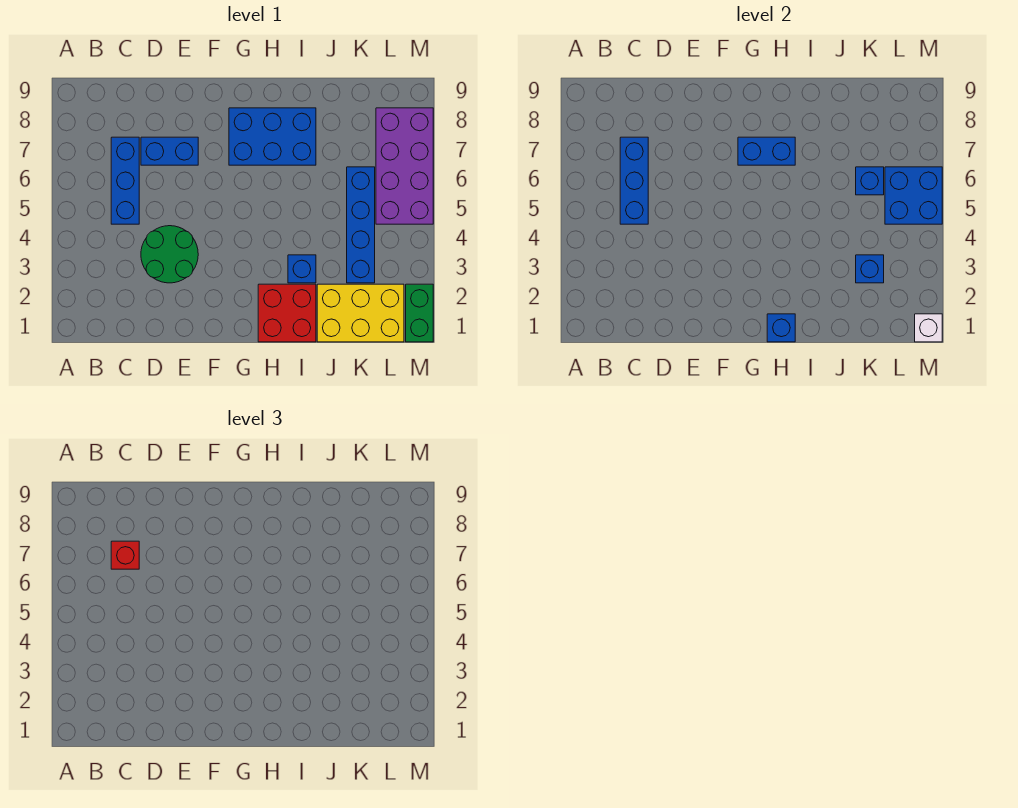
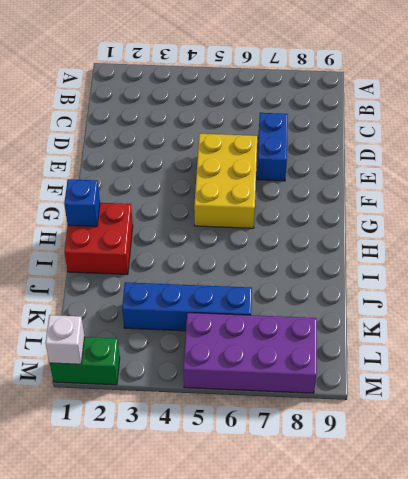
yellow 2x3 brick [194,134,257,228] -> yellow 2x3 brick moved to [317,284,404,342]
none -> blue 1x3 brick [111,137,139,224]
none -> green 2x2 round brick [141,226,198,283]
none -> blue 2x3 brick [229,108,316,165]

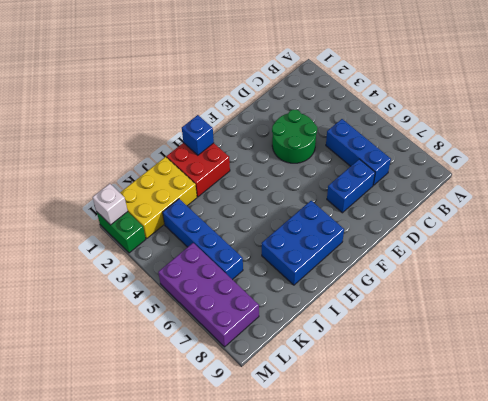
none -> blue 1x1 brick [288,255,316,283]
none -> blue 1x3 brick [620,137,648,224]
none -> blue 1x2 brick [738,137,795,165]

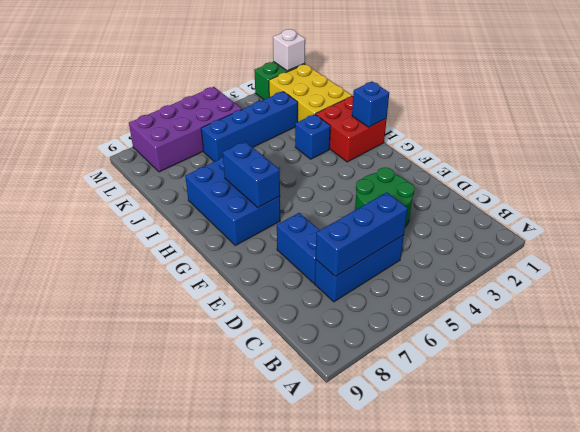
none -> blue 1x1 brick [856,255,884,283]
none -> blue 1x1 brick [856,167,884,195]
none -> blue 2x2 brick [885,167,942,224]

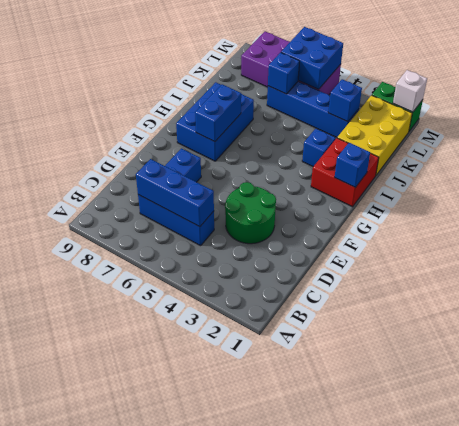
none -> red 1x1 brick [111,541,139,569]

